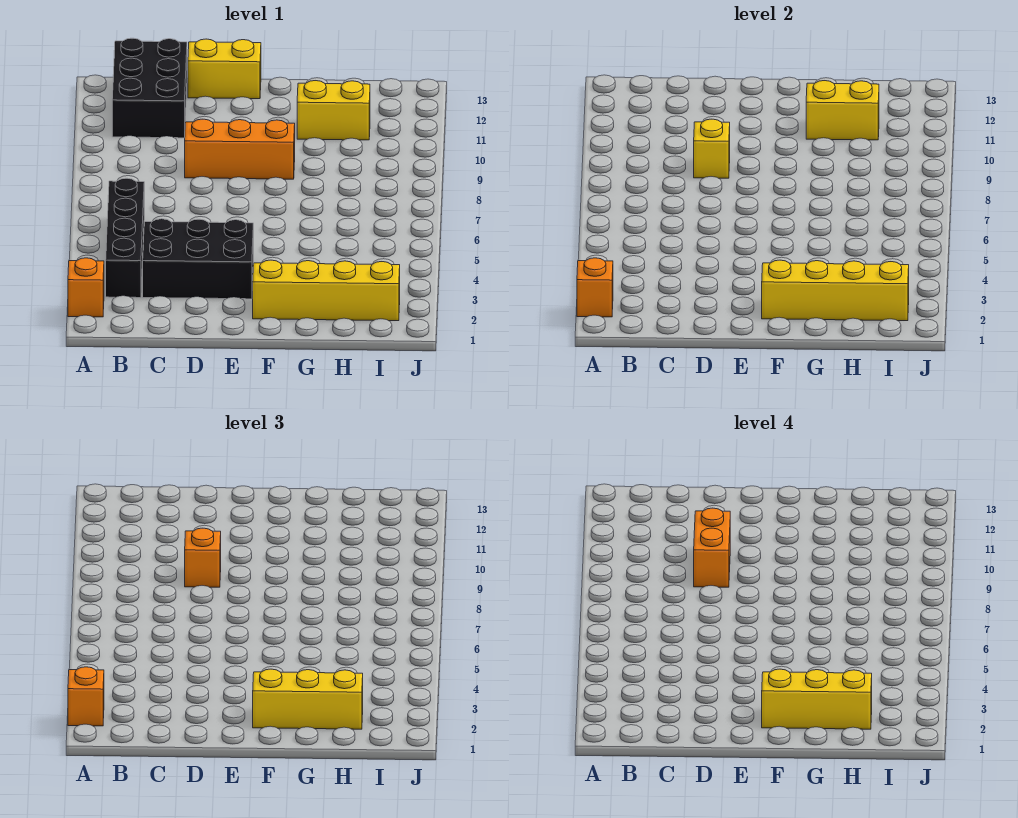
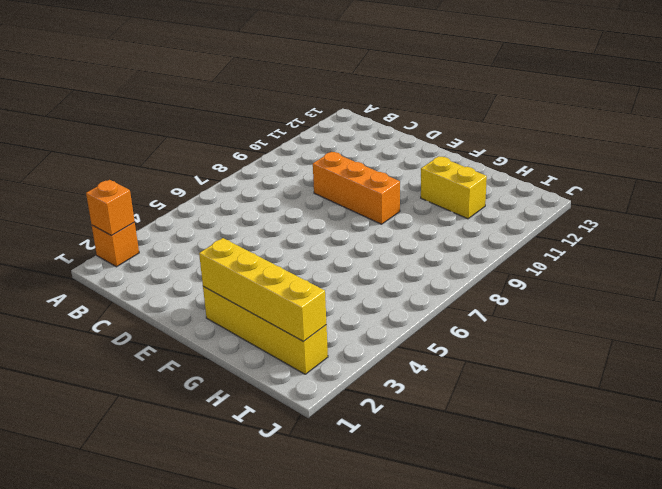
none -> black 1x4 brick [106,178,144,298]
none -> black 2x3 brick [112,38,187,138]
none -> black 2x3 brick [143,219,253,299]

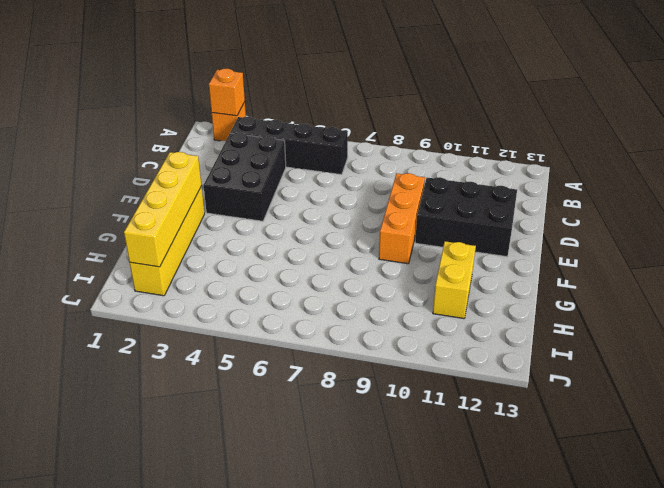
black 2x3 brick [415,177,517,257] -> black 2x3 brick moved to [112,38,187,138]
none -> yellow 1x2 brick [188,39,261,99]
none -> yellow 1x1 brick [694,119,730,178]
none -> yellow 1x2 brick [806,81,879,140]

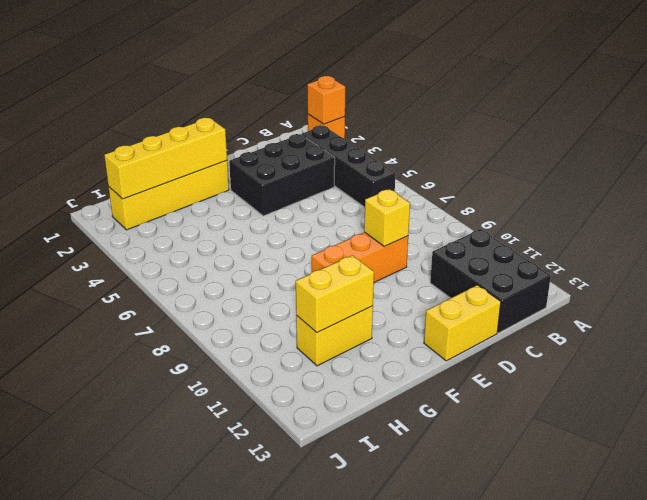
none -> orange 1x1 brick [68,667,104,726]
none -> orange 1x1 brick [185,528,221,587]
none -> yellow 1x3 brick [253,669,363,729]

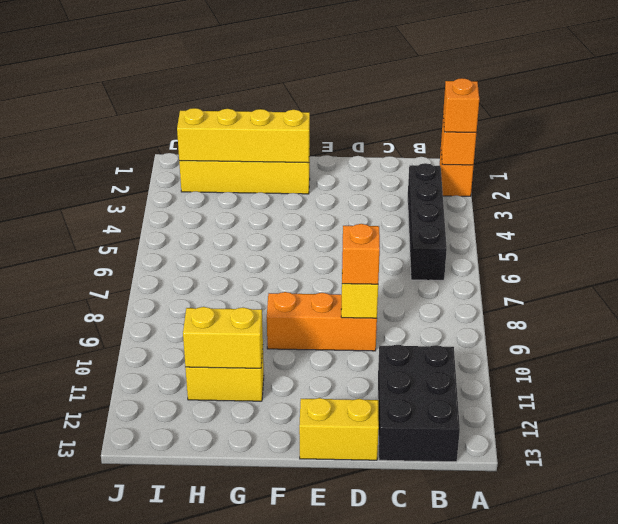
none -> black 2x3 brick [143,219,253,299]
none -> yellow 1x3 brick [253,669,363,729]
none -> orange 1x2 brick [694,508,730,587]

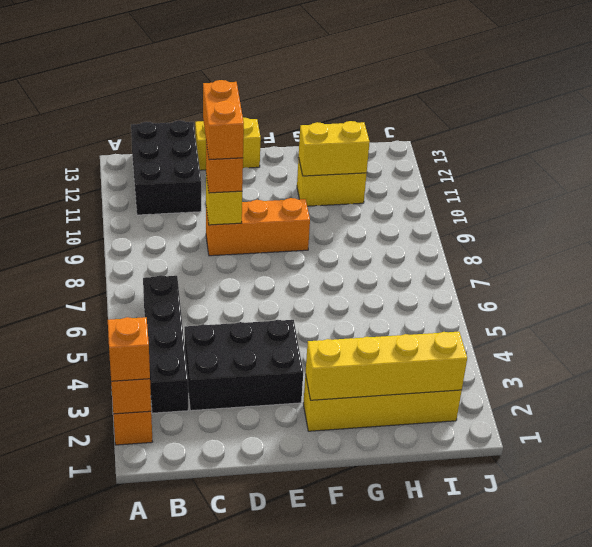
none -> yellow 1x3 brick [253,669,363,729]
none -> yellow 1x3 brick [762,669,872,729]

